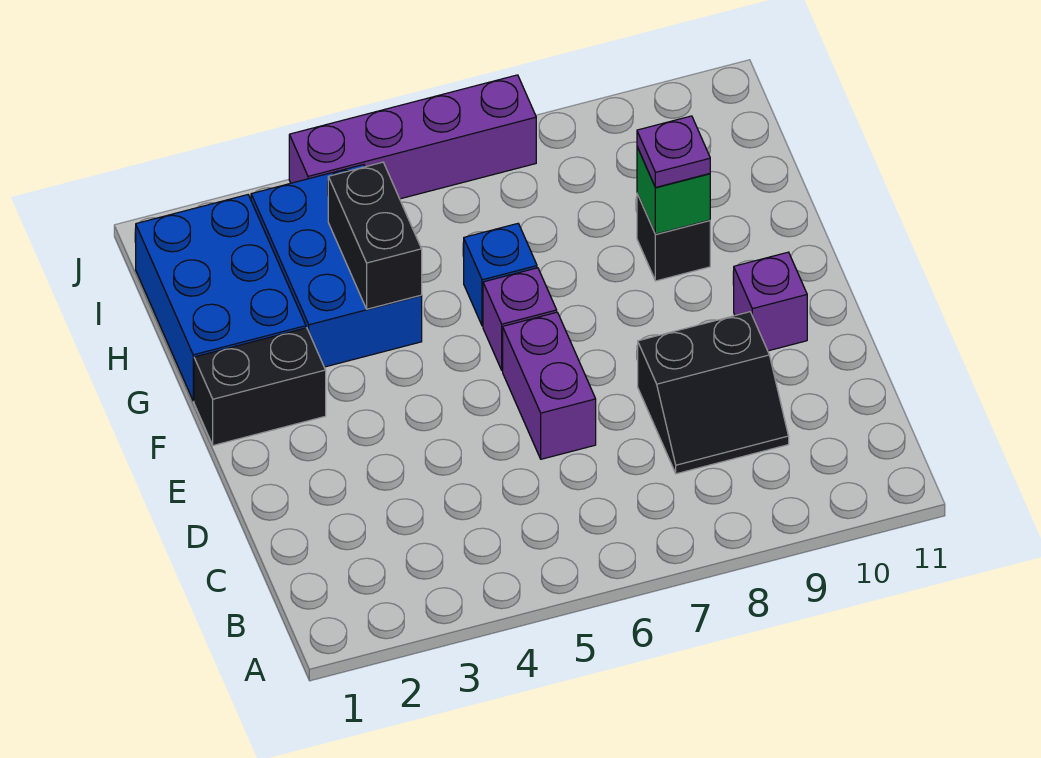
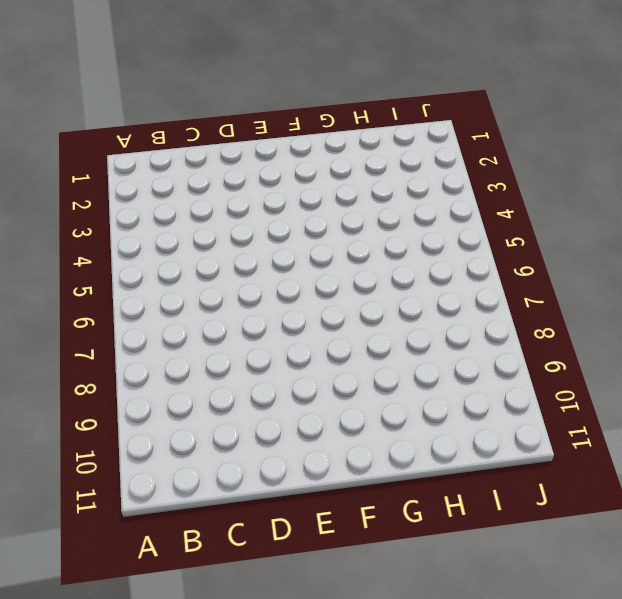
none -> black 2x2 slope [638,312,789,474]
none -> purple 1x2 brick [503,312,596,459]
none -> purple 1x1 brick [734,252,807,351]

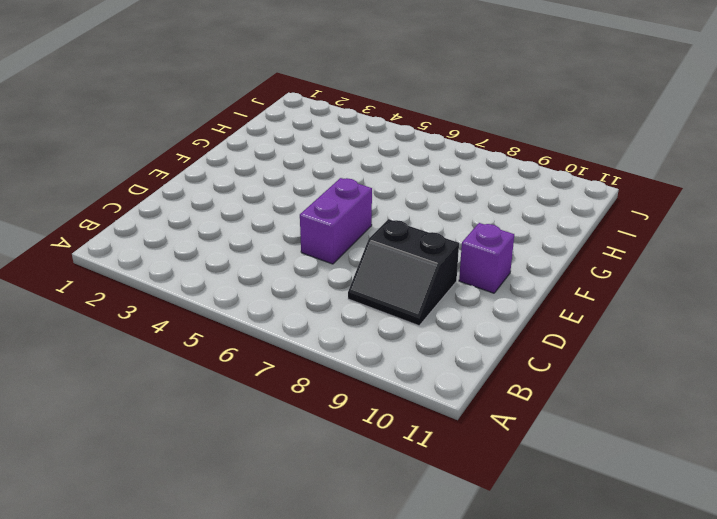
none -> black 1x2 brick [194,328,326,445]
none -> purple 1x1 brick [483,268,557,370]
none -> blue 2x3 brick [136,195,306,401]

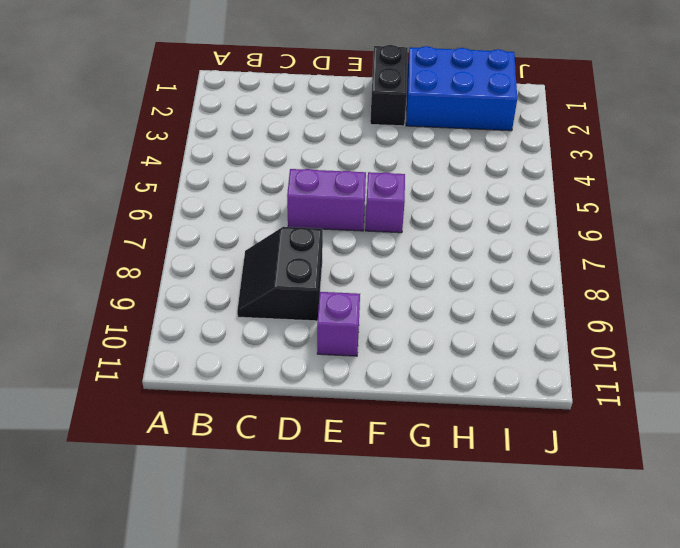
none -> blue 2x3 brick [251,164,422,367]
none -> blue 1x1 brick [464,224,537,326]
none -> black 1x1 brick [637,194,710,281]

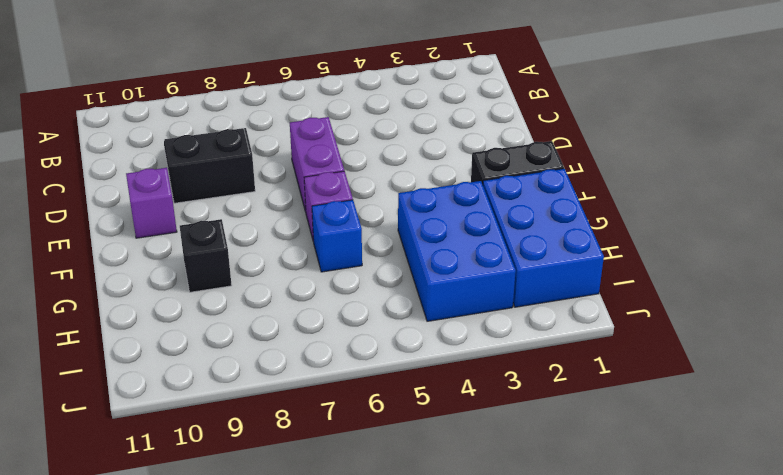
none -> purple 1x4 brick [289,75,536,199]
none -> black 1x2 brick [328,162,422,309]
none -> green 1x1 brick [637,147,710,234]

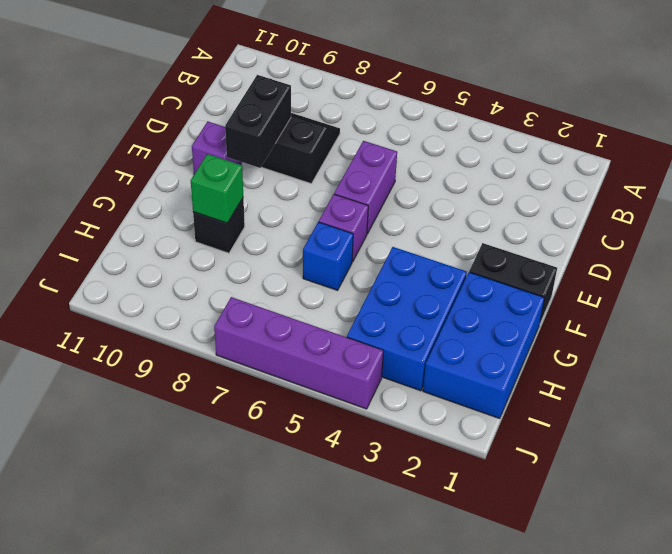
black 1x2 brick [225,75,291,168] -> black 1x2 brick moved to [328,162,422,309]
none -> purple 1x1 plate [637,116,710,188]

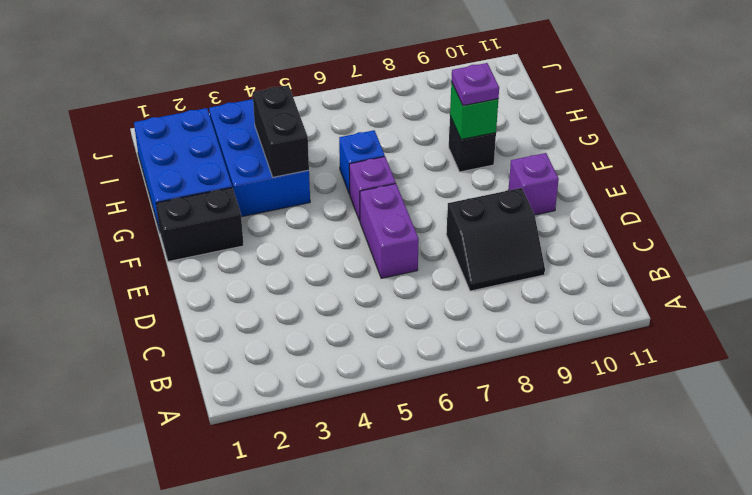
none -> purple 1x4 brick [289,75,536,199]

